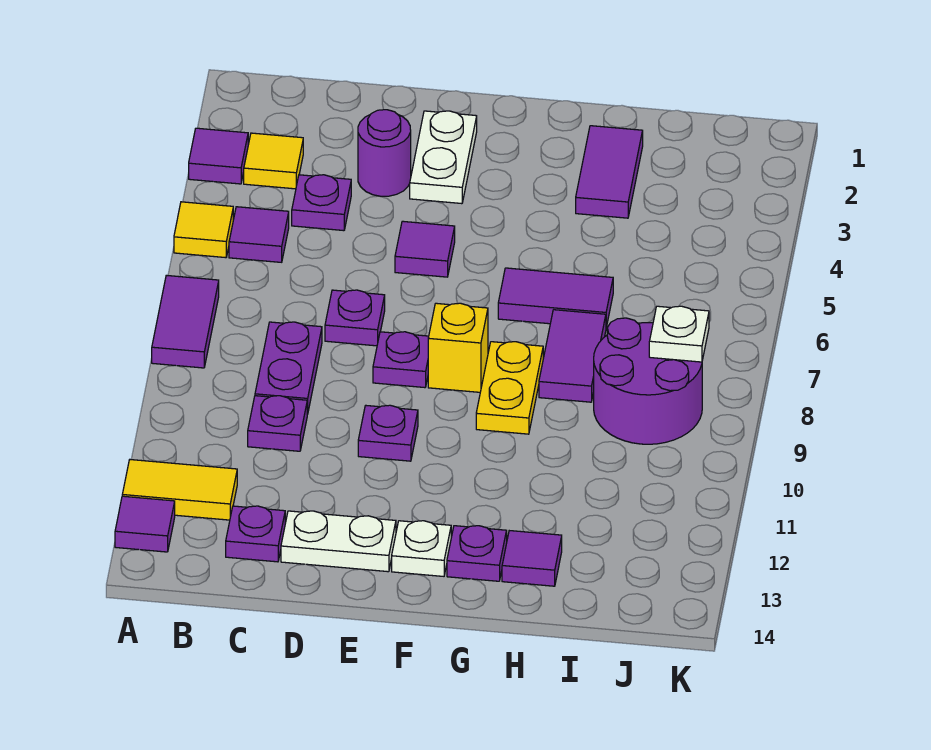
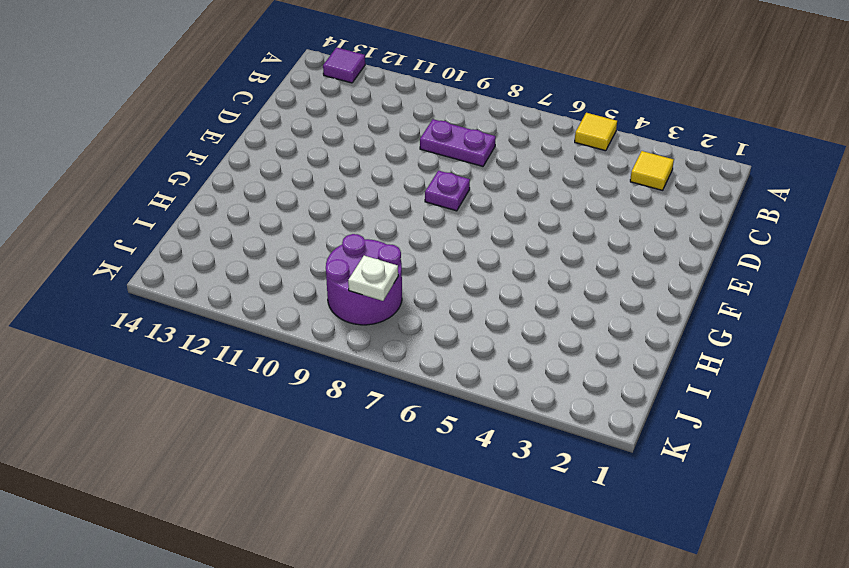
none -> purple 1x1 tile [189,128,248,184]
none -> purple 1x2 tile [152,275,219,368]
none -> yellow 1x2 tile [122,460,237,520]

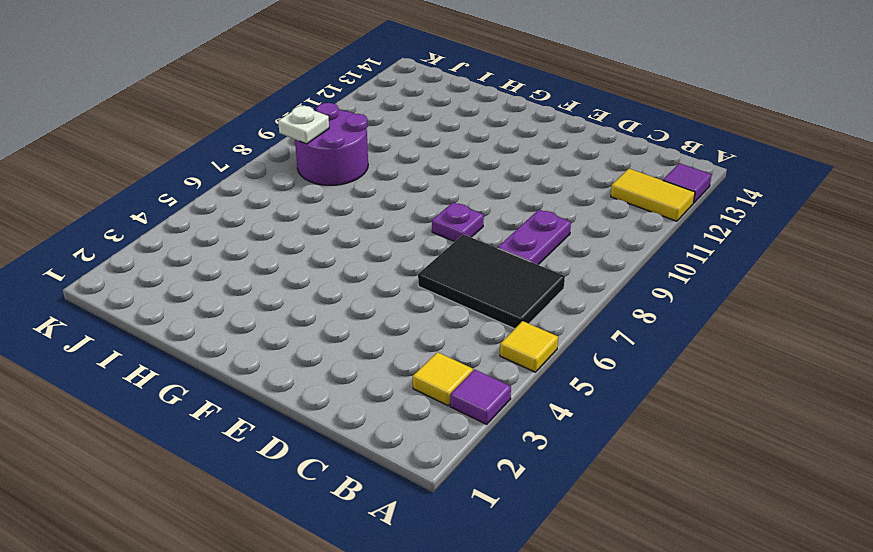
black 2x3 tile [418,234,565,329] -> purple 1x1 plate [325,290,385,346]
none -> purple 1x2 tile [152,275,219,368]
none -> purple 1x1 tile [229,207,289,262]
none -> purple 1x1 plate [292,175,351,231]

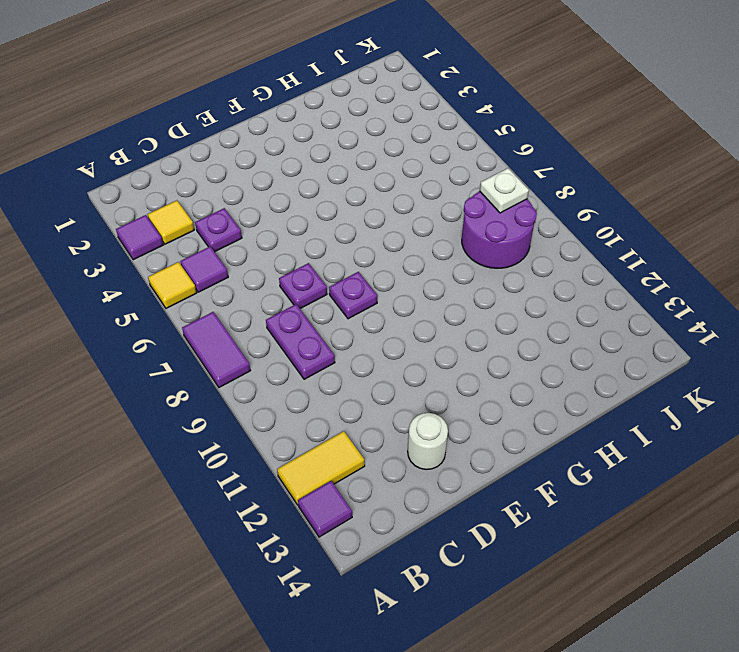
white 1x1 round brick [408,413,448,470] -> white 1x2 plate [281,511,396,572]
none -> purple 1x1 plate [248,396,307,451]
none -> purple 1x1 plate [226,506,285,562]
none -> purple 1x1 round brick [358,110,411,196]

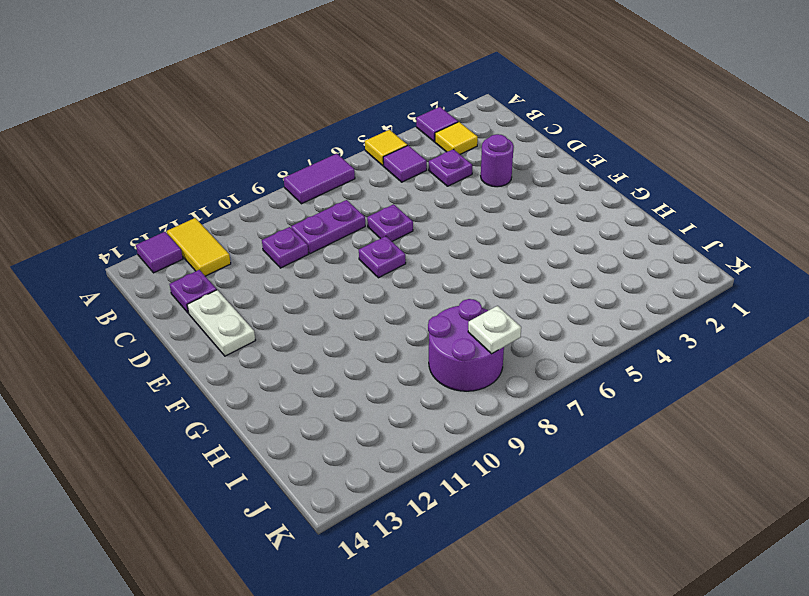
none -> white 1x2 plate [410,111,477,204]
none -> purple 1x1 tile [395,221,455,277]
none -> purple 1x1 plate [358,405,418,461]

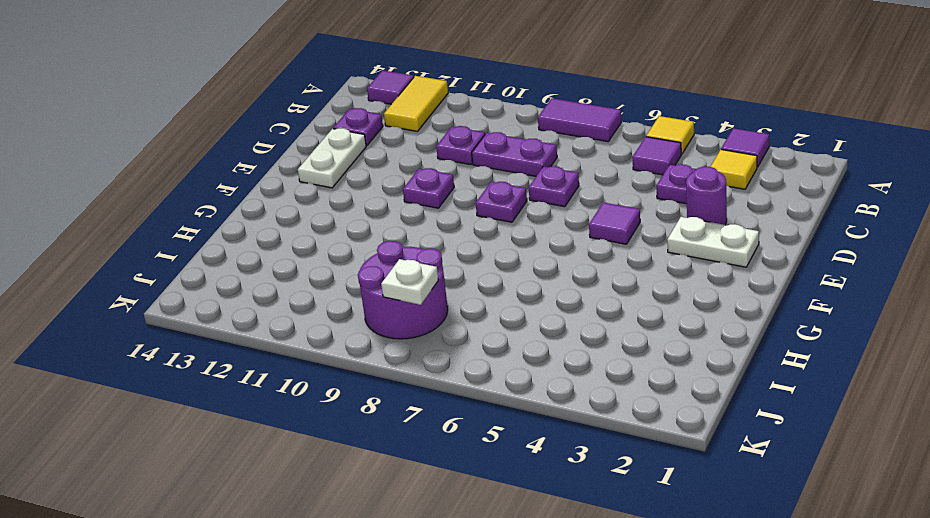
none -> yellow 1x1 brick [428,303,488,392]
none -> white 1x1 plate [392,521,451,576]
none -> purple 1x2 tile [498,268,613,327]

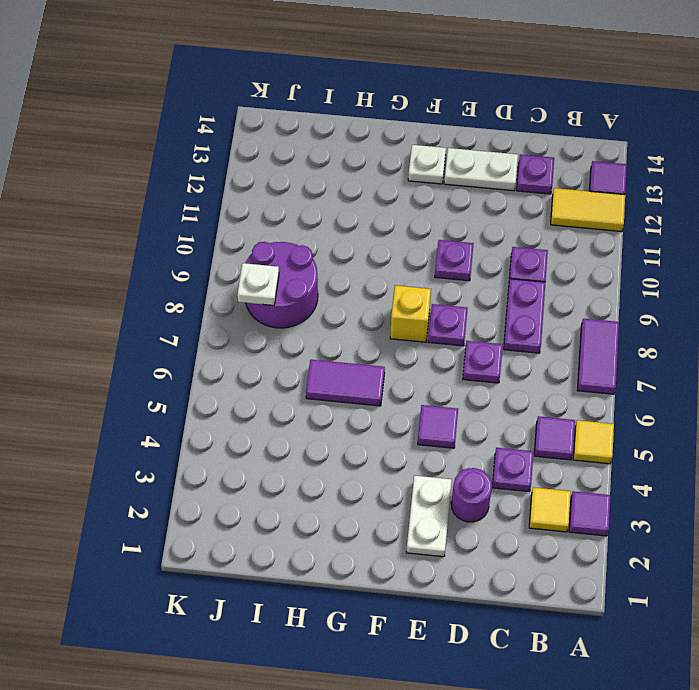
none -> yellow 1x2 plate [476,342,543,434]
none -> purple 1x1 plate [447,526,507,581]
none -> purple 1x2 tile [576,126,643,218]

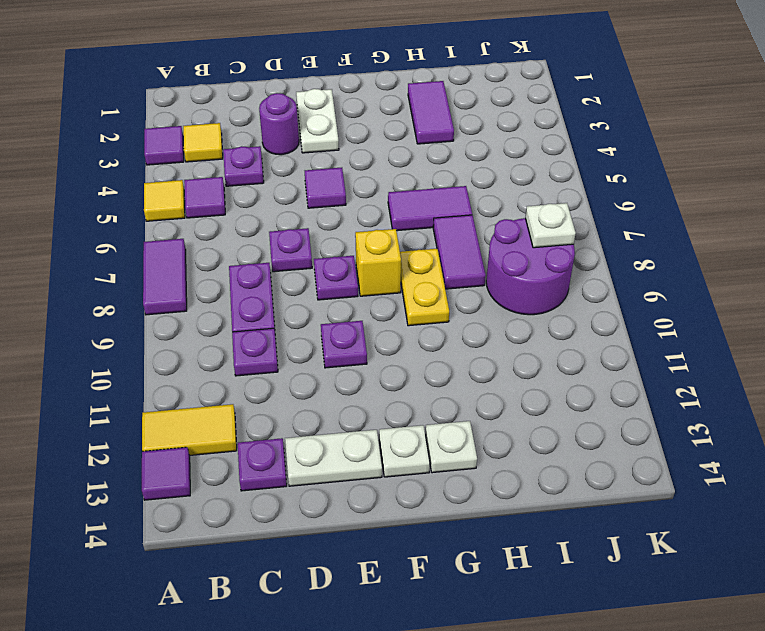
white 1x1 plate [425,421,477,473] -> purple 1x1 plate [447,526,507,581]
none -> purple 1x1 tile [502,531,562,586]

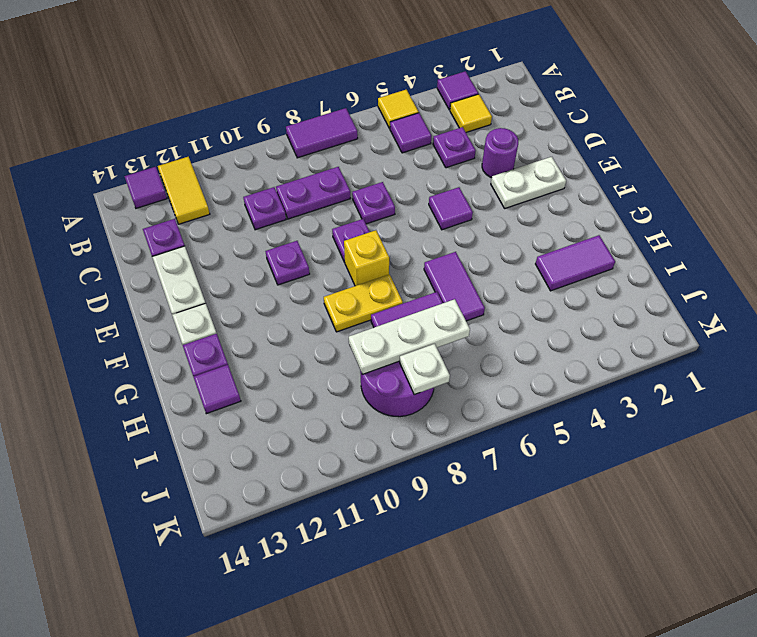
white 1x3 plate [349,299,470,374] -> none

